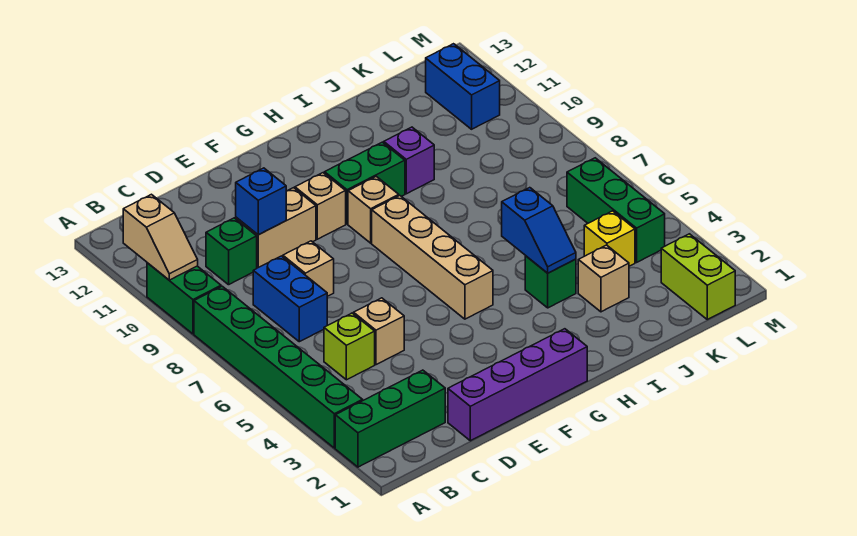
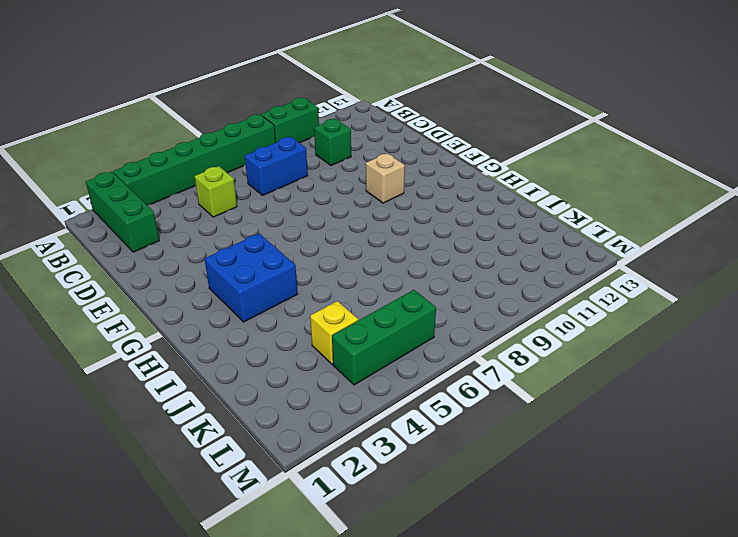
blue 2x2 brick [205,233,298,322] -> none
none -> purple 1x4 brick [448,329,587,441]
none -> tan 1x1 brick [354,298,404,365]
none -> tan 1x1 brick [283,241,334,296]

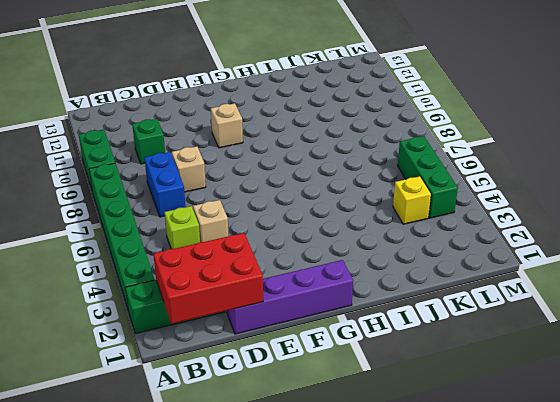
red 2x3 brick [154,233,263,324] -> none
none -> tan 1x2 brick [236,188,316,268]
none -> tan 1x4 brick [372,196,493,319]
none -> tan 1x1 brick [348,176,399,243]

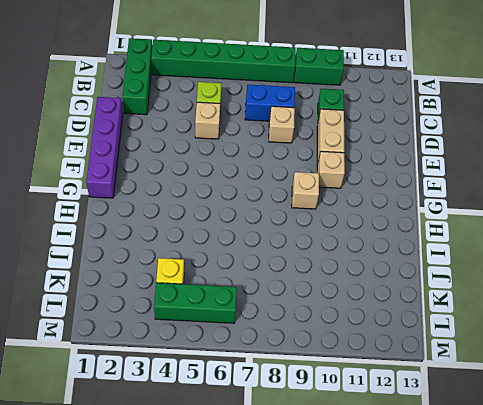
none -> tan 1x4 brick [372,196,493,319]
none -> green 1x2 brick [325,142,405,224]
none -> green 1x1 brick [525,256,576,308]

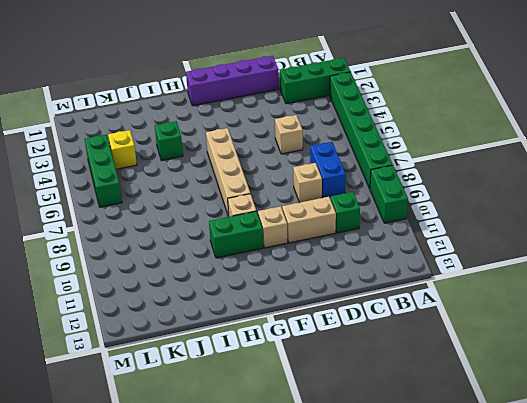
none -> lime 1x1 brick [324,313,375,380]
none -> purple 1x1 brick [384,127,434,194]
none -> tan 1x1 brick [578,245,629,312]

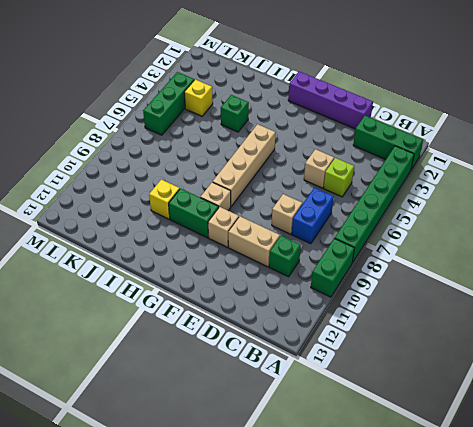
yellow 1x1 brick [149,179,180,219] -> purple 1x1 brick [384,127,434,194]
none -> tan 1x1 brick [578,245,629,312]
none -> lime 1x2 brick [661,234,735,319]
none -> blue 1x2 brick [426,44,500,129]

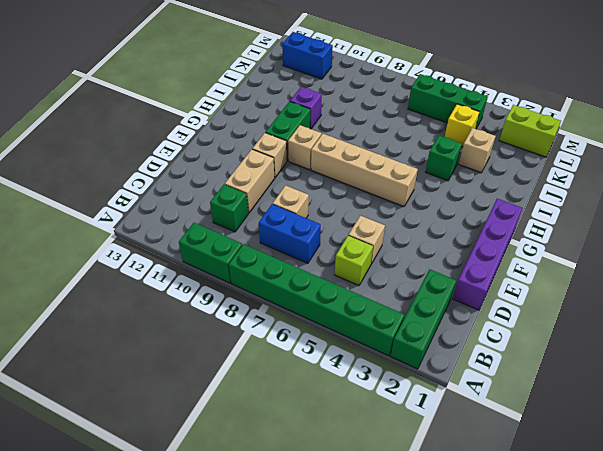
none -> tan 1x2 slope [123,194,198,280]
none -> blue 1x1 brick [236,168,286,235]
none -> blue 1x2 slope [502,188,576,273]

